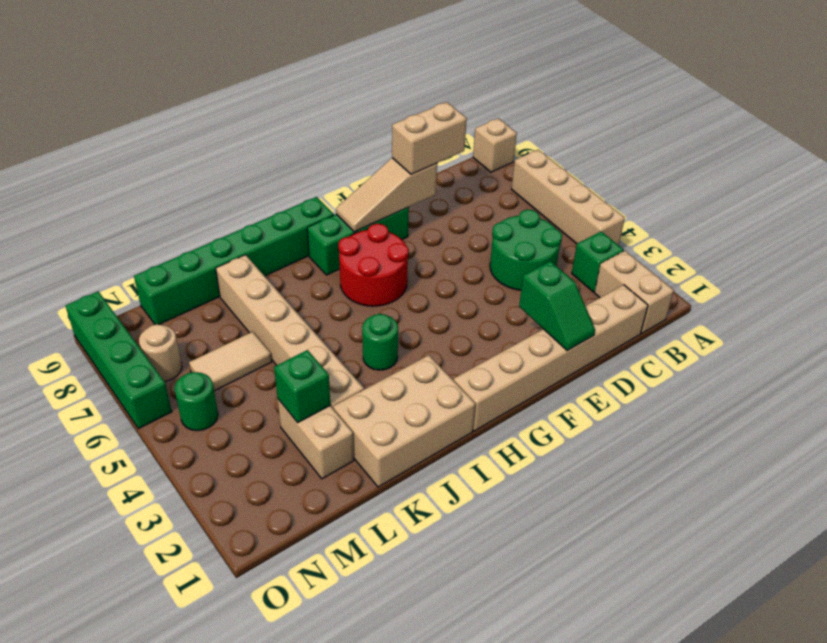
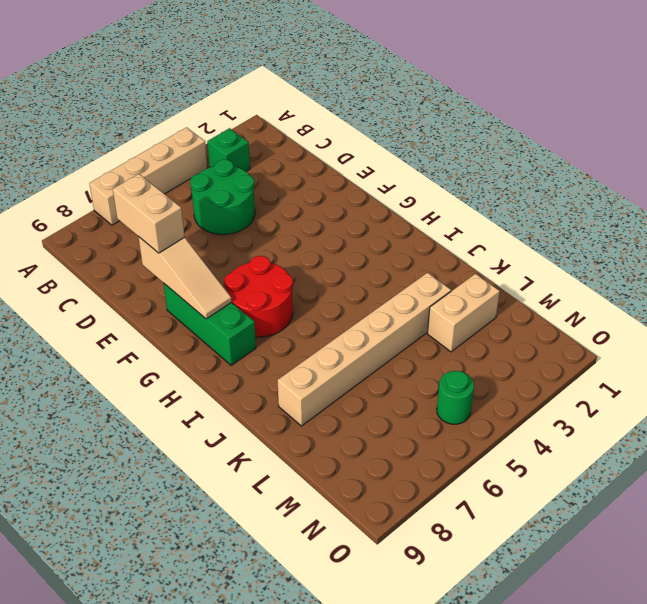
none -> tan 1x1 brick [473,118,517,172]
none -> tan 1x2 brick [595,251,674,333]
none -> tan 1x6 brick [454,285,648,431]

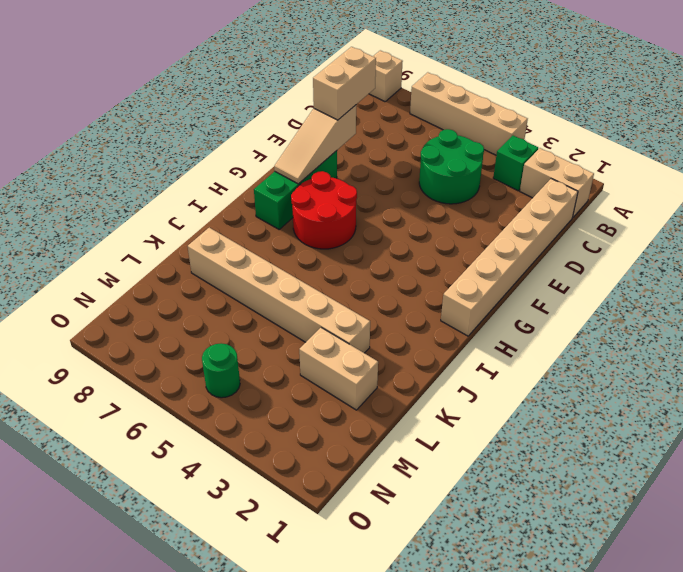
none -> green 1x6 brick [134,197,334,325]
none -> tan 2x3 brick [333,355,475,487]
none -> green 1x1 round brick [362,314,398,370]

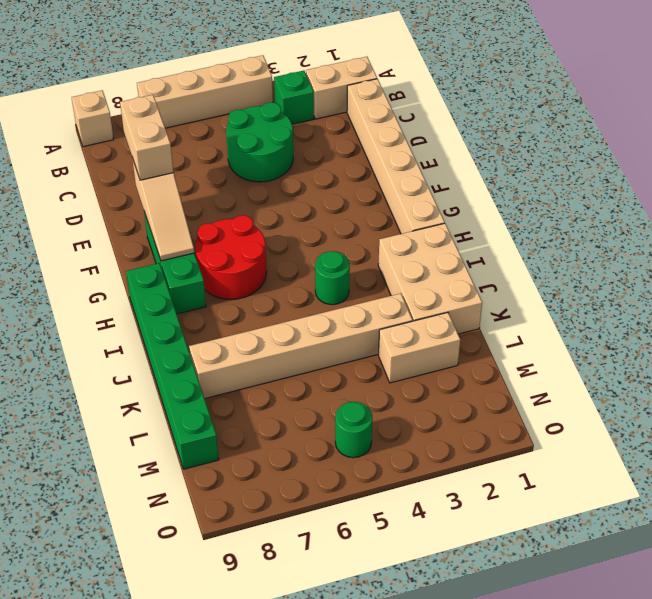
none -> tan 1x2 tile [189,332,272,391]
none -> tan 1x1 round brick [139,324,182,381]
none -> green 1x4 brick [66,292,172,429]

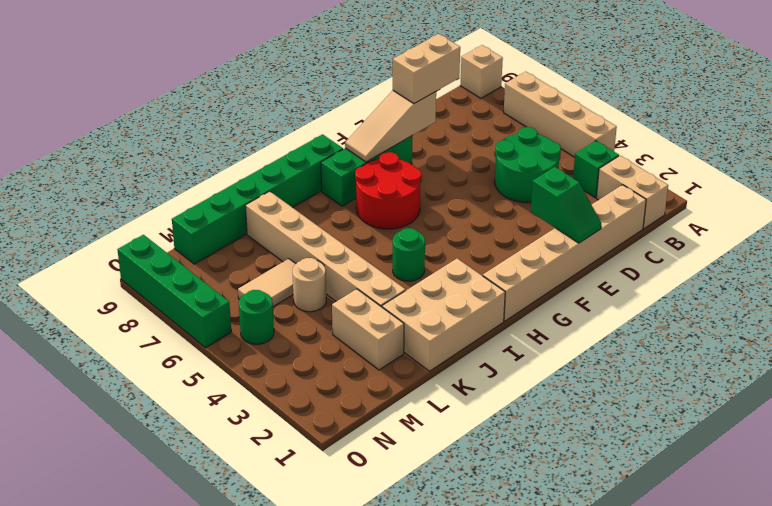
tan 1x1 round brick [292,258,326,312] -> tan 1x1 round brick moved to [139,324,182,381]
none -> green 1x1 brick [274,350,330,423]

